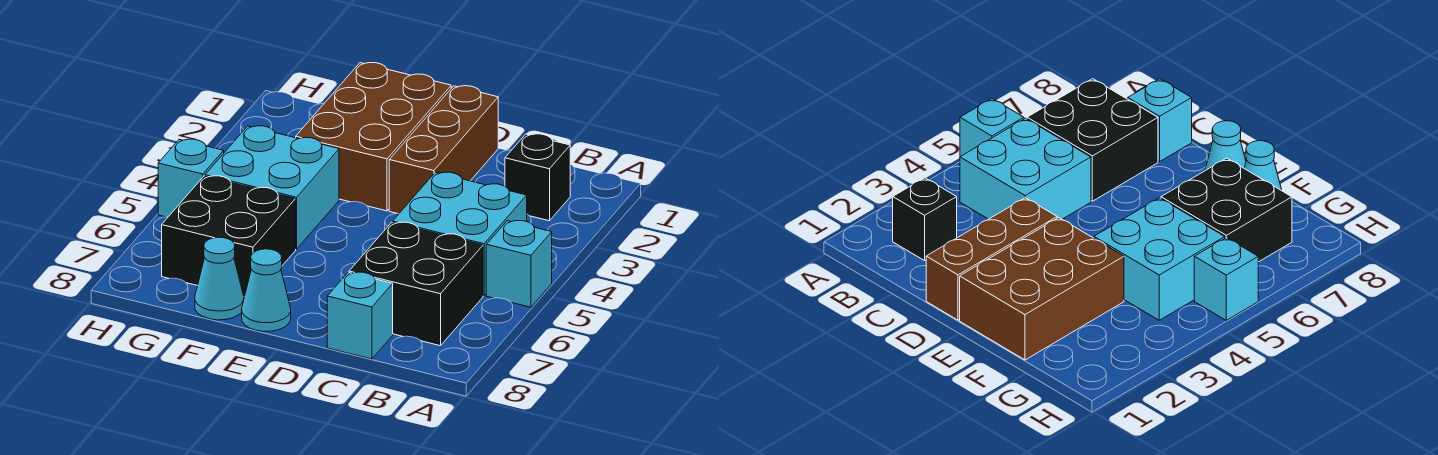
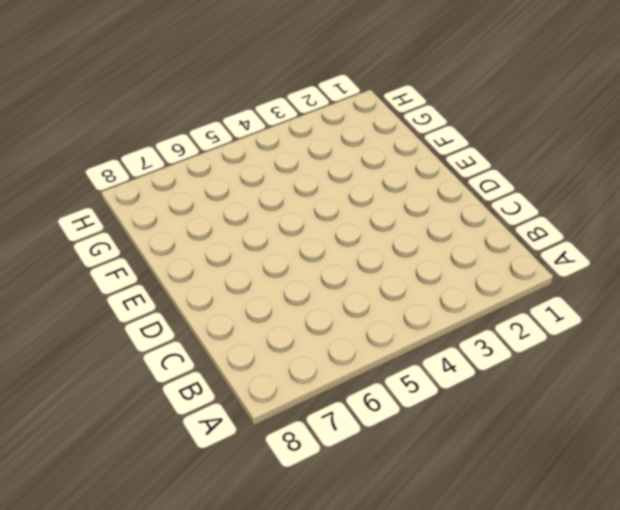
none -> cyan 1x1 brick [486,221,552,307]
none -> black 1x1 brick [505,134,570,221]
none -> cyan 2x2 brick [393,172,527,296]

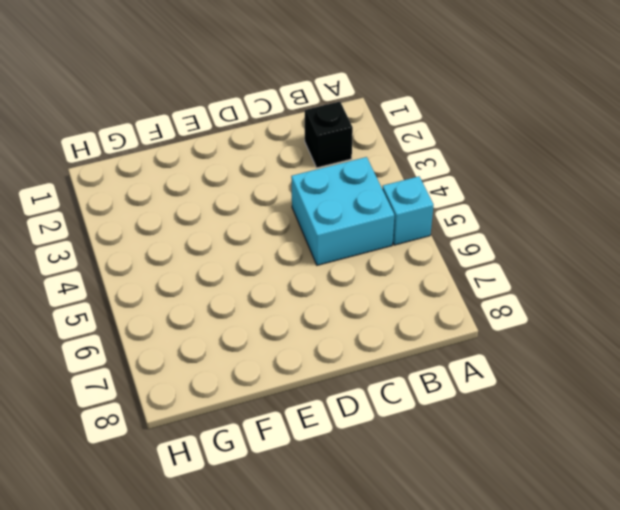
none -> black 2x2 brick [349,222,483,346]
none -> cyan 1x1 brick [327,272,393,359]
none -> brown 1x3 brick [389,86,498,213]

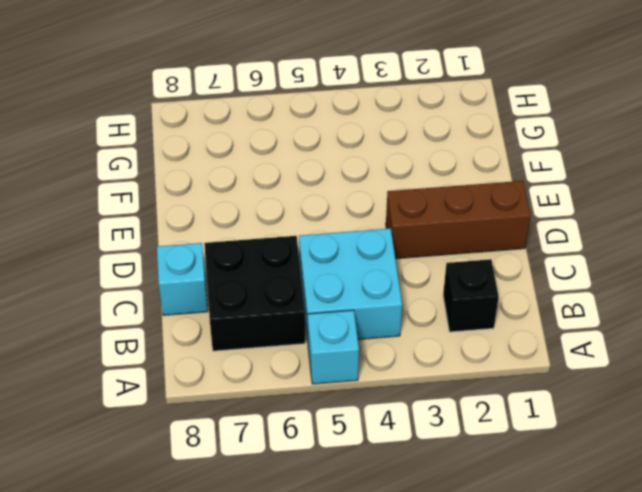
none -> brown 2x3 brick [296,63,451,211]
none -> cyan 1x1 cone [242,249,291,332]
none -> cyan 2x2 brick [205,126,339,249]

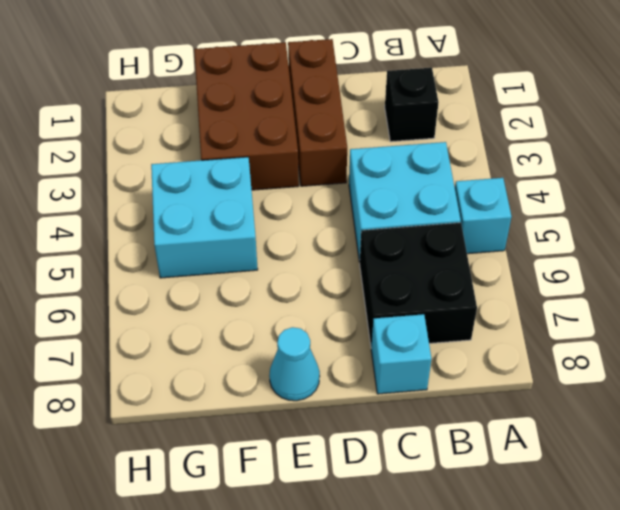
none -> black 2x2 brick [162,176,296,297]
none -> cyan 1x1 cone [195,237,244,320]
none -> cyan 1x1 brick [158,139,224,217]

